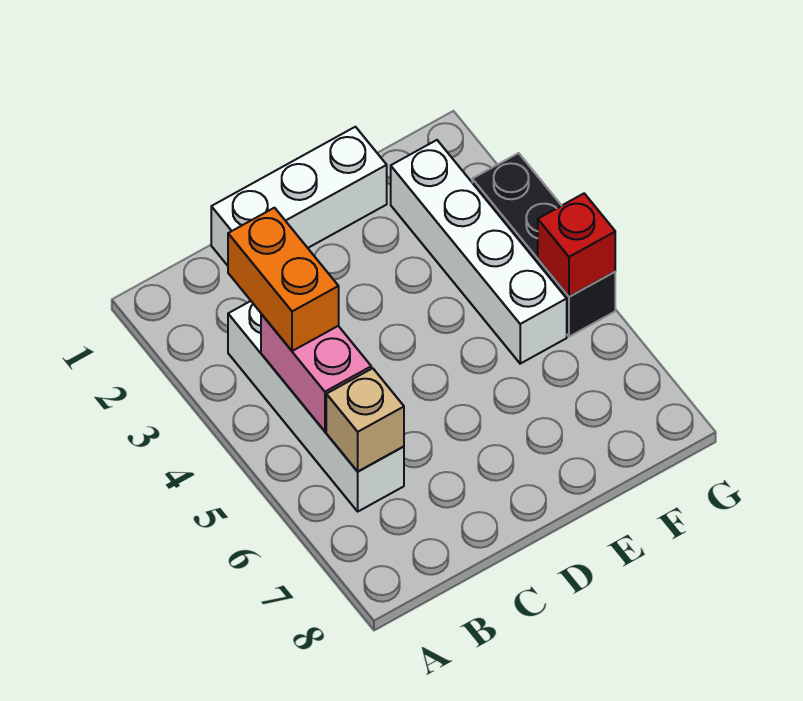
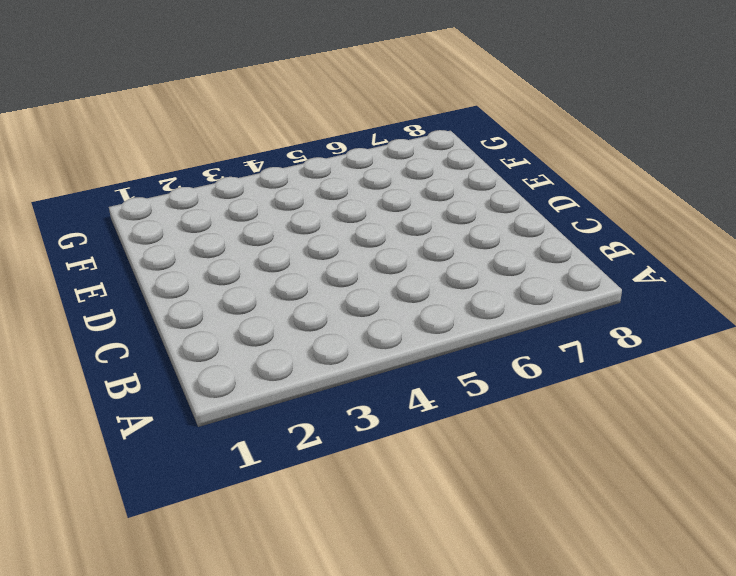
none -> white 1x4 brick [228,301,404,511]
none -> white 1x3 brick [211,127,387,266]

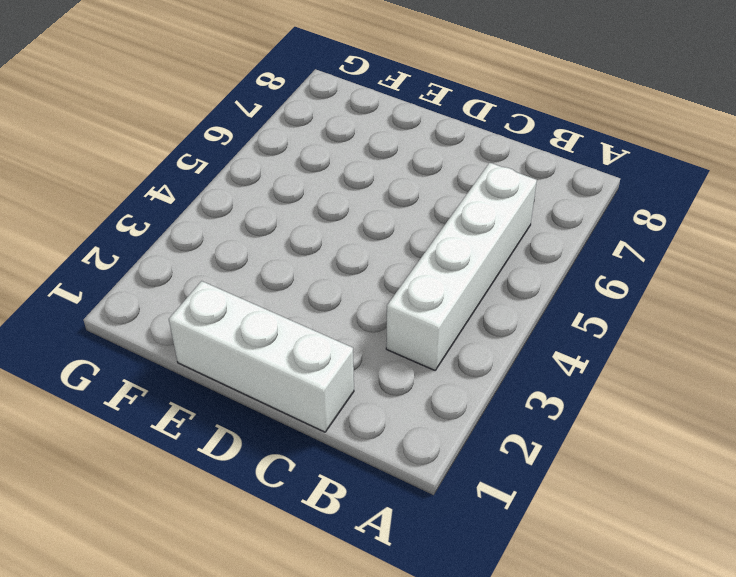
none -> white 1x4 brick [391,140,567,364]
none -> black 1x3 brick [472,153,615,337]

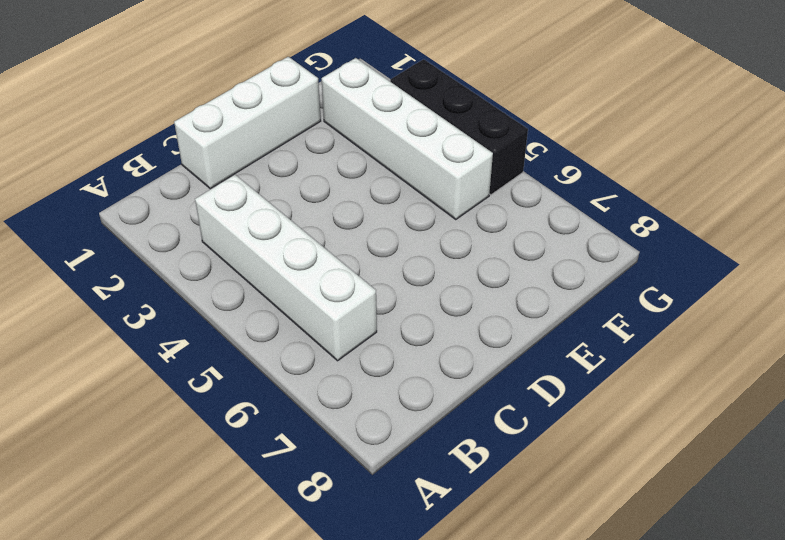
none -> pink 1x2 brick [261,314,371,431]
none -> tan 1x1 brick [326,368,404,472]

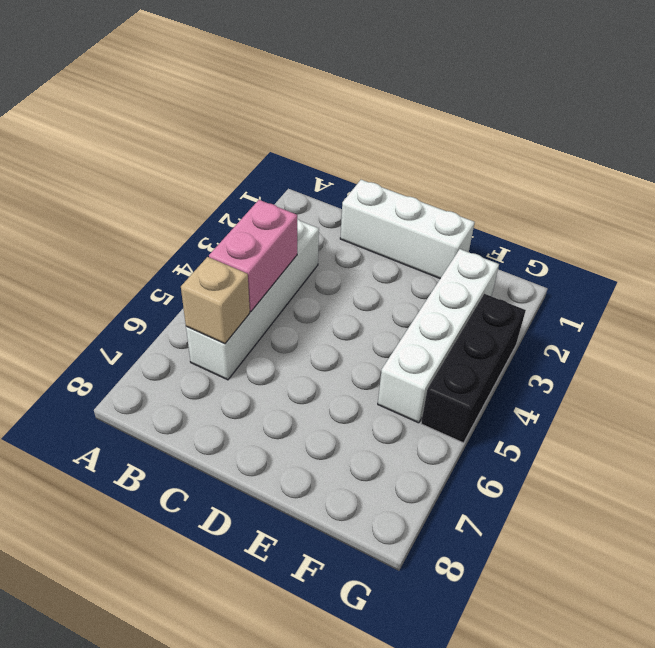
none -> red 1x1 brick [538,194,615,297]
none -> orange 1x2 brick [228,208,339,351]

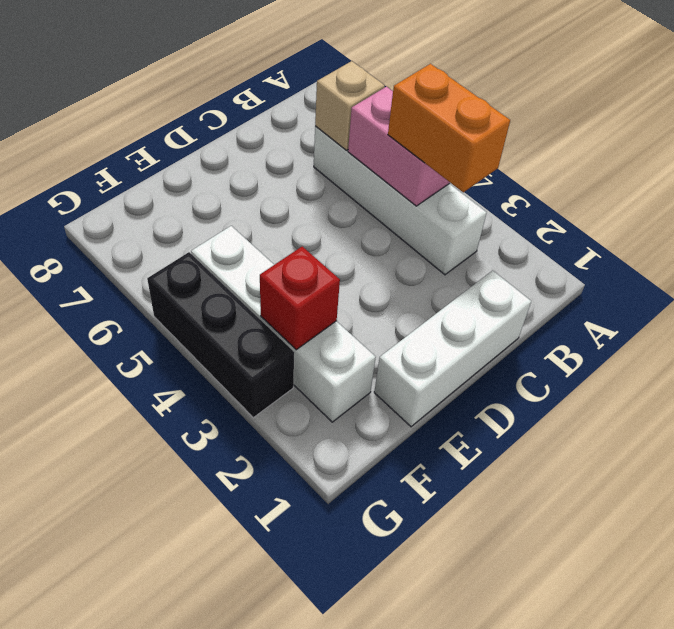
red 1x1 brick [260,246,340,350] -> red 1x1 brick moved to [538,194,615,297]

